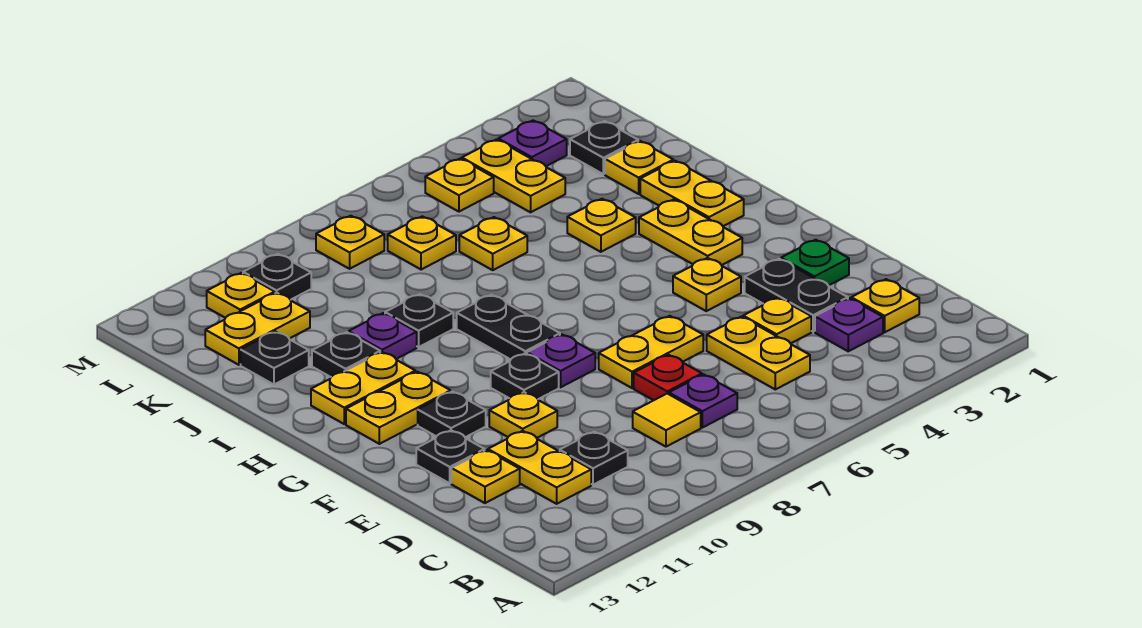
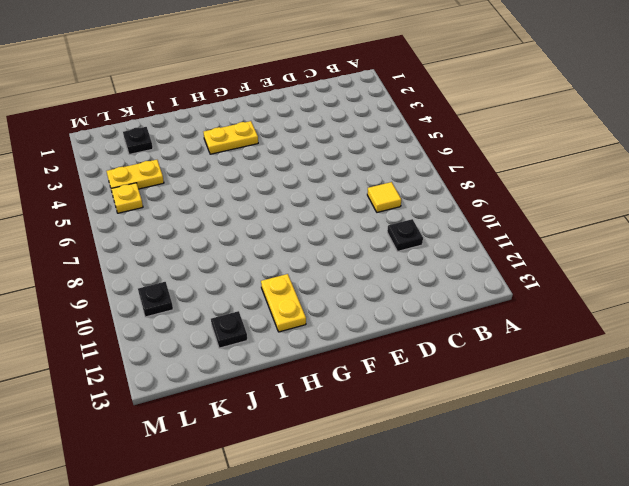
none -> yellow 1x1 plate [851,279,919,332]
none -> purple 1x1 plate [815,298,883,351]
none -> yellow 1x2 plate [707,317,810,389]
none -> purple 1x1 plate [669,374,737,428]

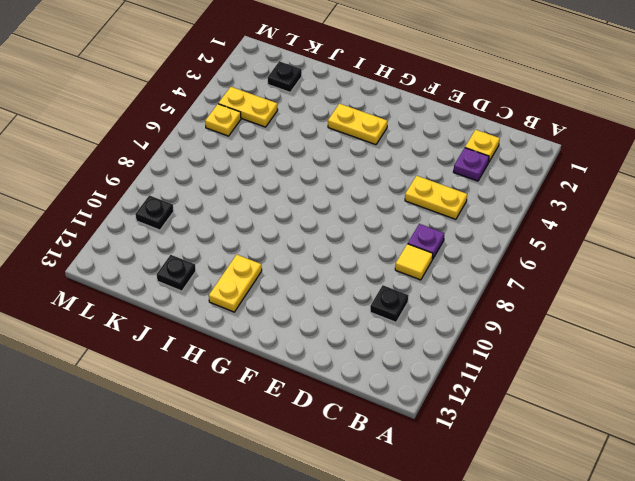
none -> yellow 1x2 plate [488,431,591,504]
none -> black 1x2 plate [745,259,848,332]
none -> yellow 1x1 plate [743,298,811,343]
none -> red 1x1 plate [634,355,702,400]

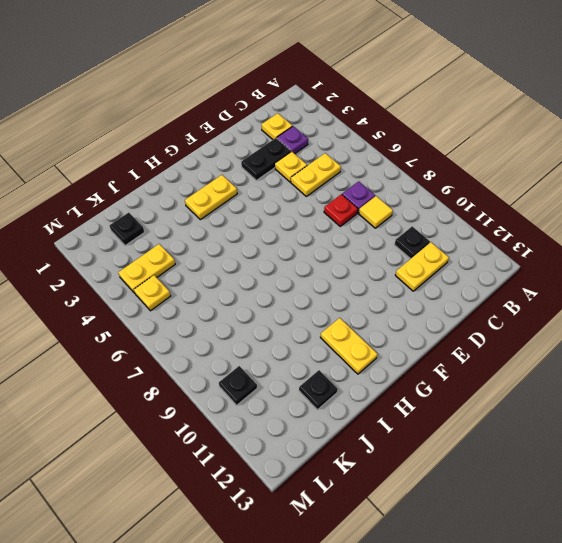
none -> yellow 1x1 plate [451,450,520,503]
none -> green 1x1 plate [781,240,849,286]
none -> yellow 1x2 plate [599,316,703,388]
none -> yellow 1x1 plate [489,392,557,438]

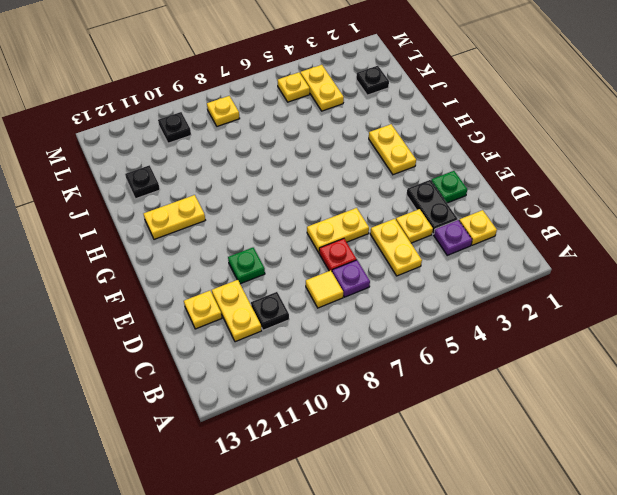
green 1x1 plate [228,248,265,284] -> yellow 1x1 plate [489,392,557,438]
none -> black 1x1 plate [416,430,485,483]
none -> yellow 1x1 plate [673,258,741,311]
none -> purple 1x1 plate [527,334,595,387]
none -> black 1x1 plate [491,353,559,399]

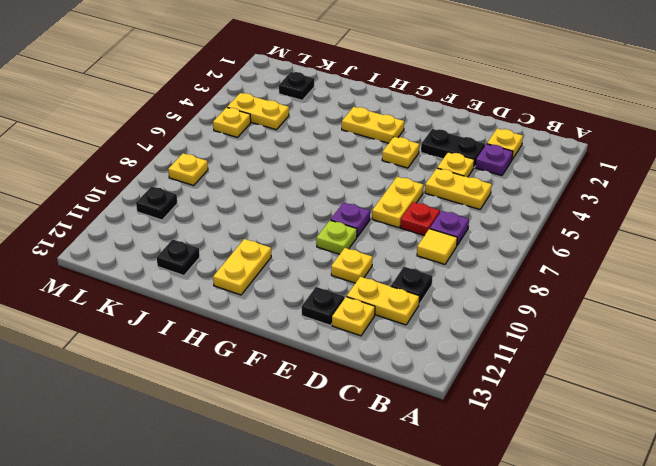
lime 1x1 plate [316,220,357,254] -> black 1x1 plate [491,353,559,399]
none -> green 1x1 plate [781,240,849,286]
none -> black 1x1 plate [418,391,486,437]
none -> black 1x2 plate [457,295,560,359]
none -> yellow 1x2 plate [346,372,451,444]

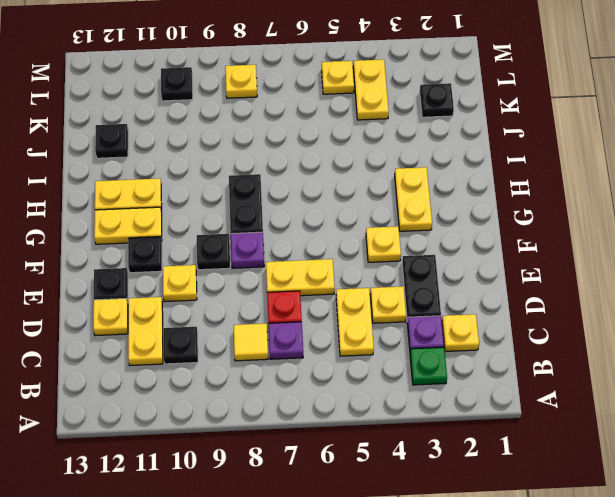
green 1x1 plate [410,347,447,385] -> green 1x1 plate moved to [781,240,849,286]
none -> yellow 1x2 plate [640,161,744,226]
none -> yellow 1x1 plate [567,199,636,252]
none -> black 1x1 plate [385,294,453,347]
none -> purple 1x1 plate [349,313,417,359]

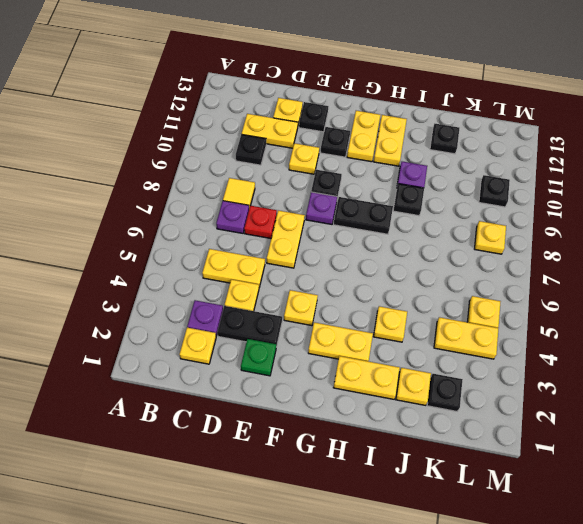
none -> black 1x1 plate [312,332,380,377]
none -> yellow 1x1 plate [459,217,527,270]
none -> yellow 1x1 plate [388,216,456,270]
none -> yellow 1x2 plate [205,292,310,365]

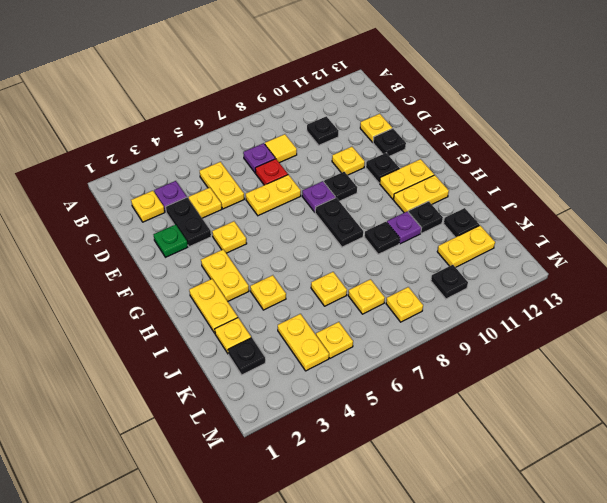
none -> yellow 1x2 plate [488,431,591,504]
none -> purple 1x1 plate [498,121,567,166]
none -> yellow 1x1 plate [207,273,275,318]

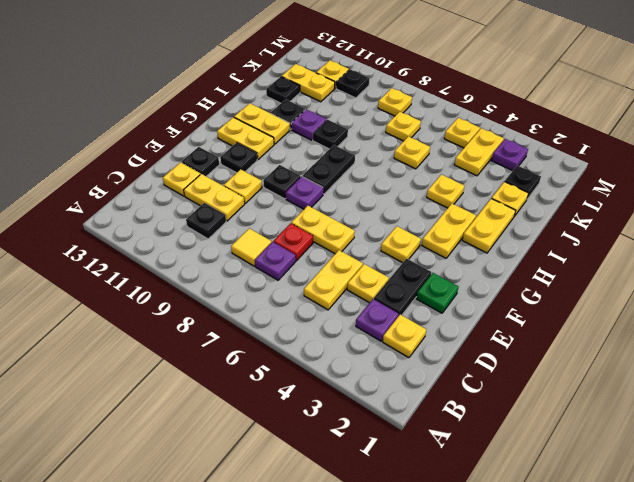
yellow 1x2 plate [184,174,244,221] -> yellow 1x2 plate turned to [488,431,591,504]

